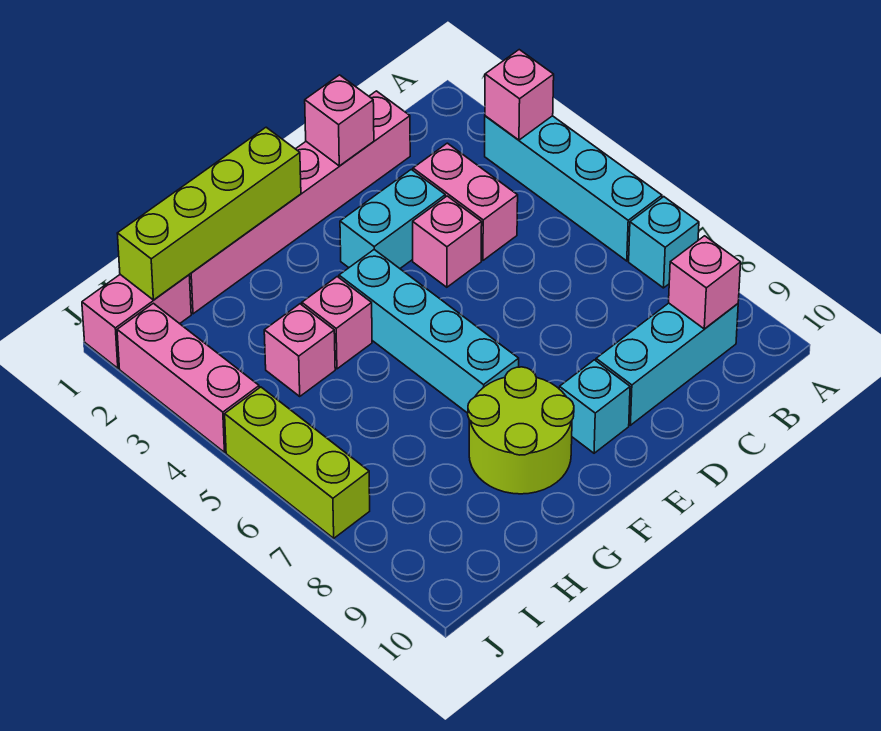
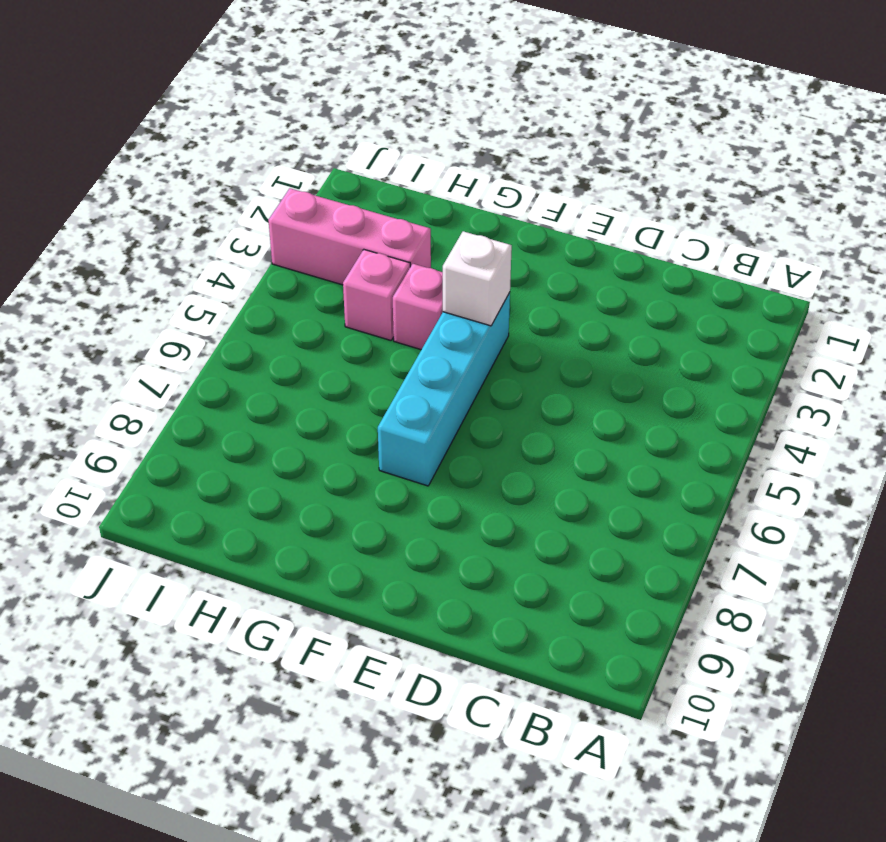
white 1x1 brick [443,231,512,326] -> none
pink 1x3 brick [268,188,431,285] -> pink 1x3 brick turned to [117,303,259,452]
none -> cyan 1x4 brick [485,116,662,261]
none -> cyan 1x1 brick [629,197,699,288]
none -> cyan 1x3 brick [596,303,738,425]

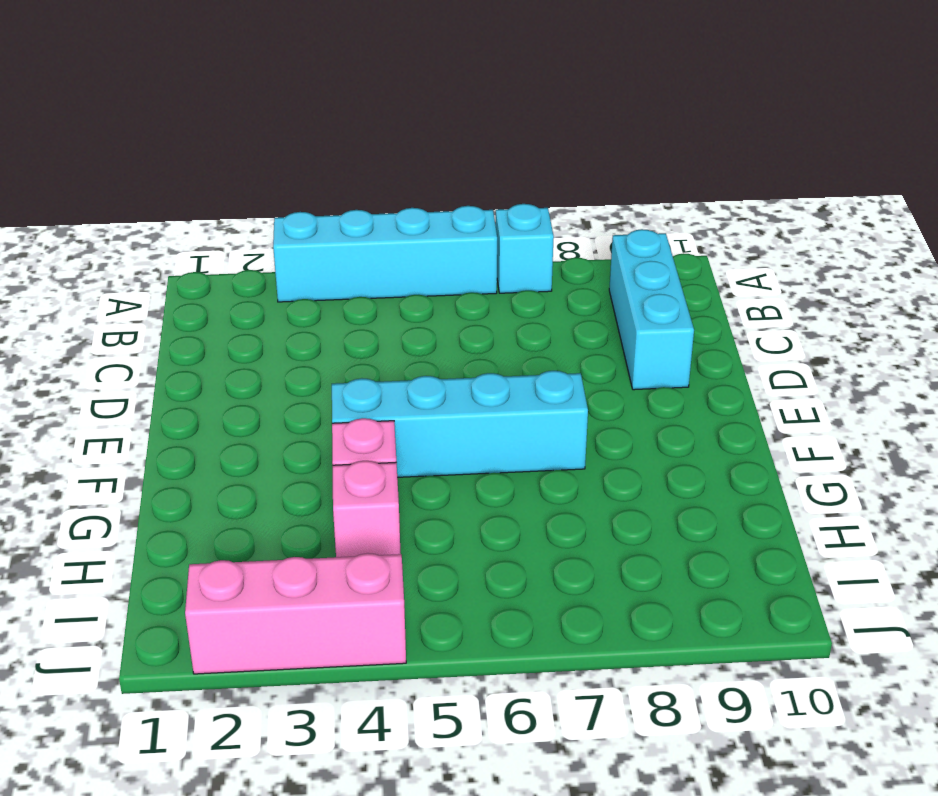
none -> pink 1x6 brick [189,91,410,314]
none -> pink 1x2 brick [413,143,518,260]
none -> cyan 1x2 brick [340,169,445,268]

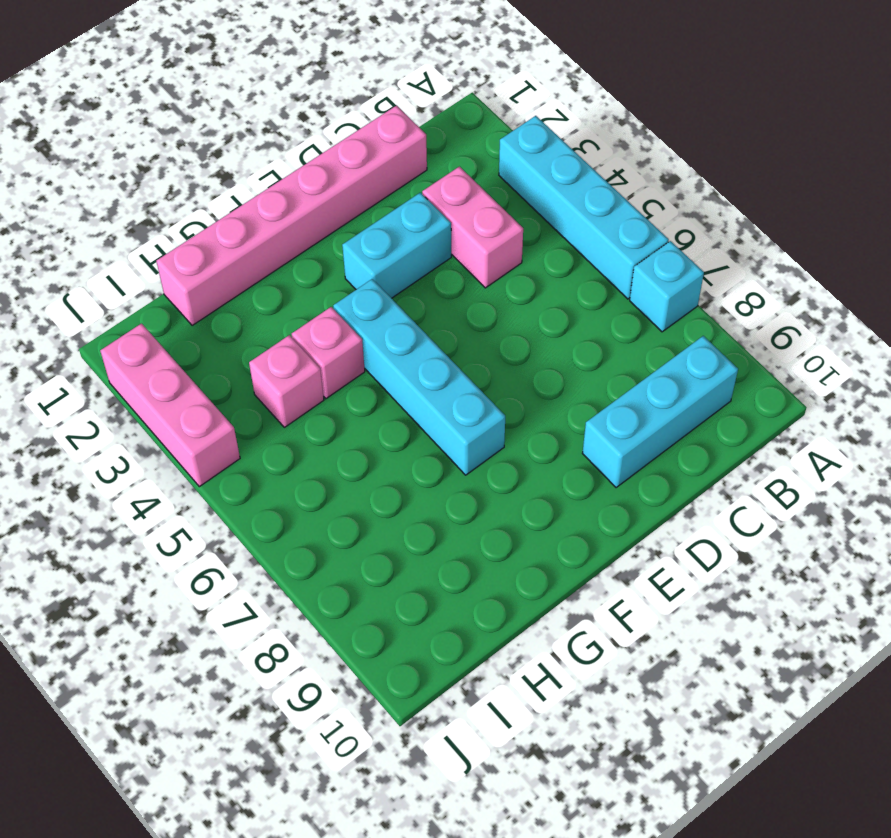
none -> pink 1x1 brick [413,196,482,287]
none -> cyan 1x1 brick [559,360,630,453]
none -> lime 2x2 round brick [468,367,574,494]

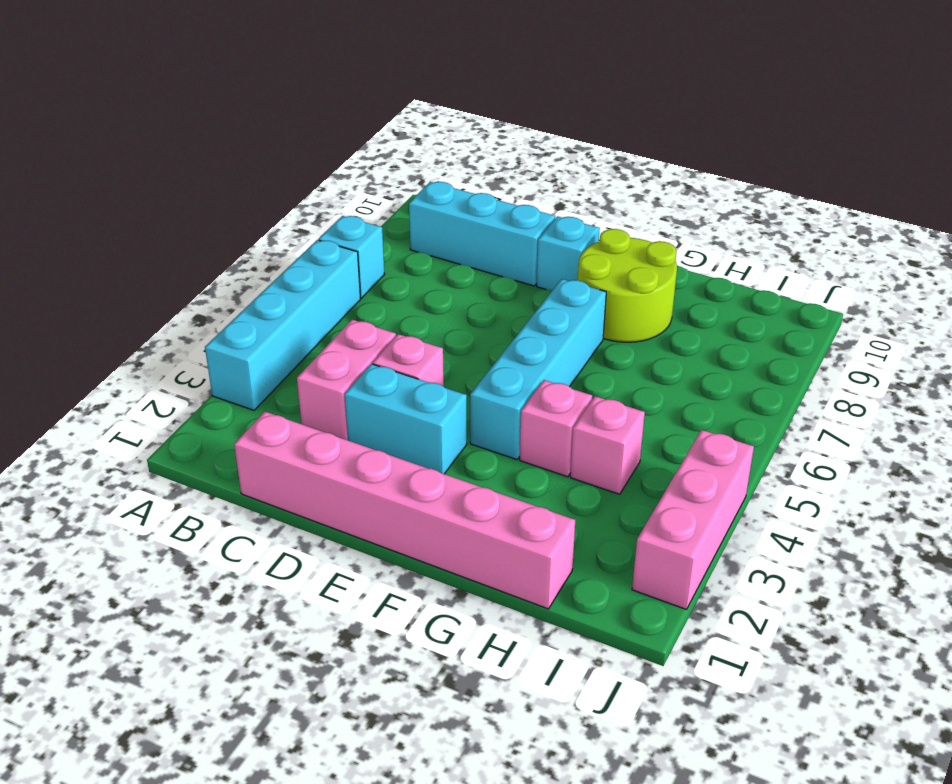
none -> pink 1x2 brick [82,275,191,368]
none -> lime 1x3 brick [225,387,370,538]
none -> pink 1x1 brick [485,50,554,140]

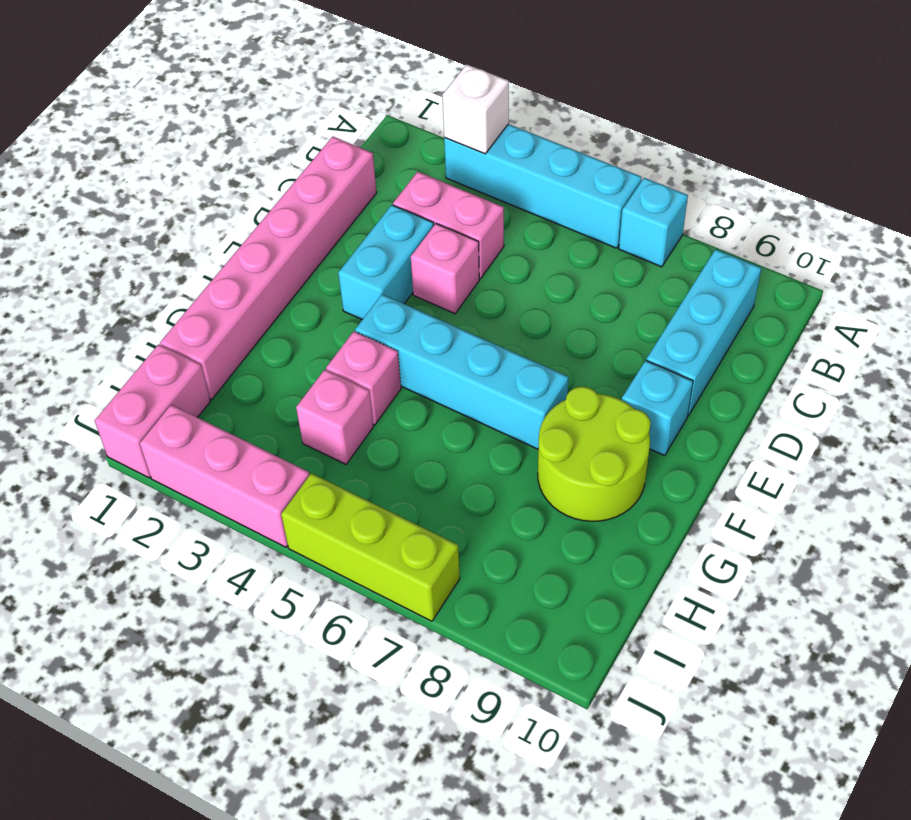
white 1x1 brick [442,65,509,154] -> pink 1x1 brick [485,50,554,140]
none -> pink 1x1 brick [669,236,741,329]
none -> pink 1x1 brick [305,75,374,166]
none -> lime 1x4 brick [117,127,301,300]

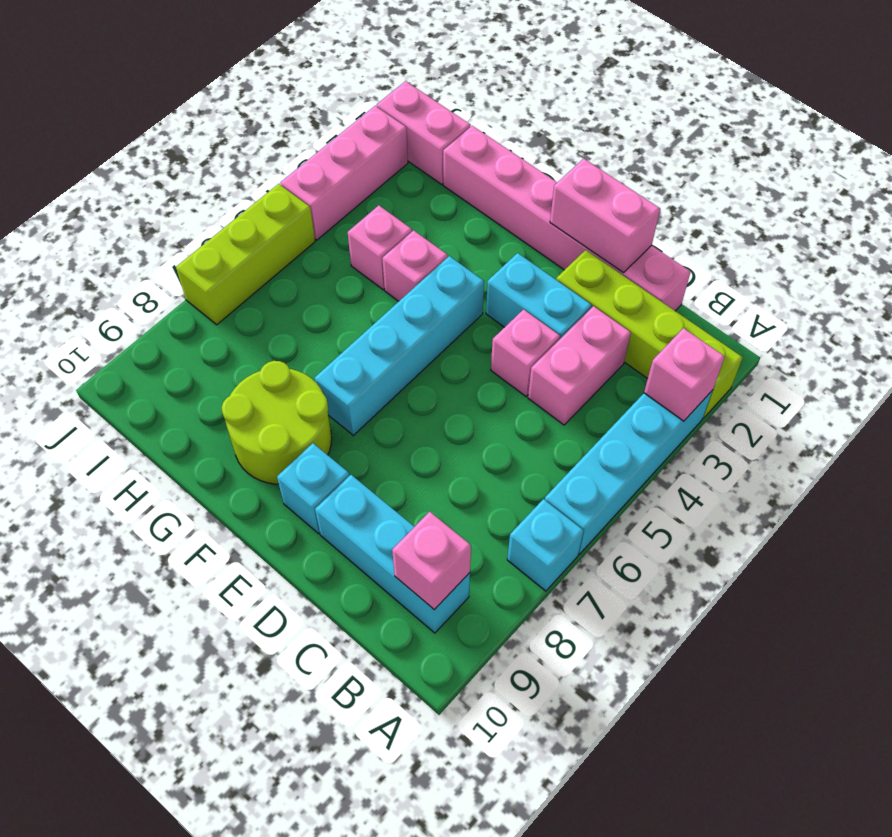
lime 1x4 brick [556,250,743,418] -> lime 1x4 brick moved to [117,127,301,300]
pink 1x2 brick [550,159,660,273] -> pink 1x1 brick [305,75,374,166]

